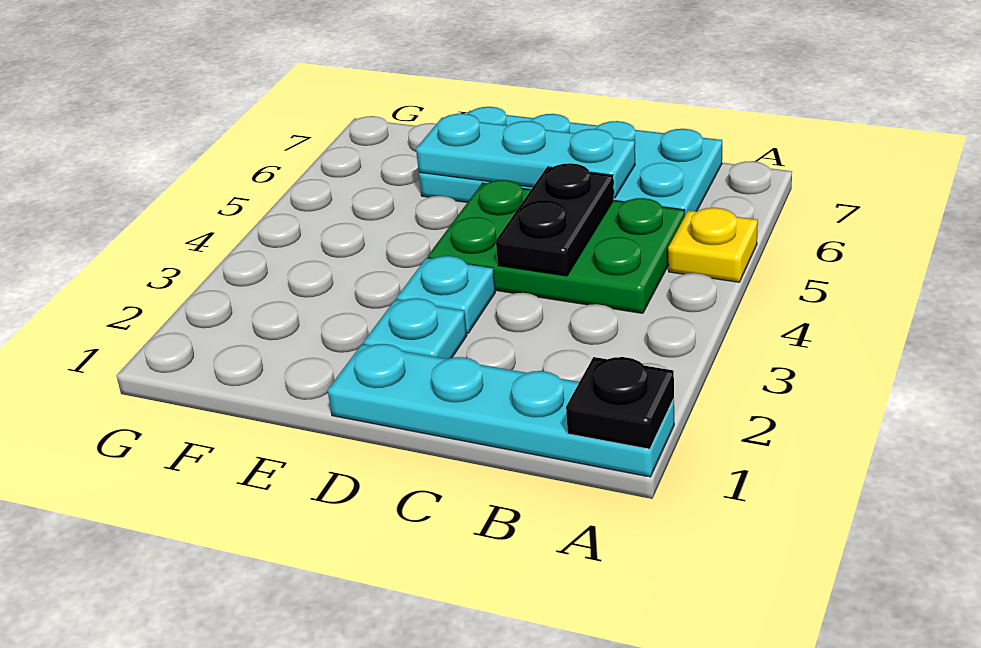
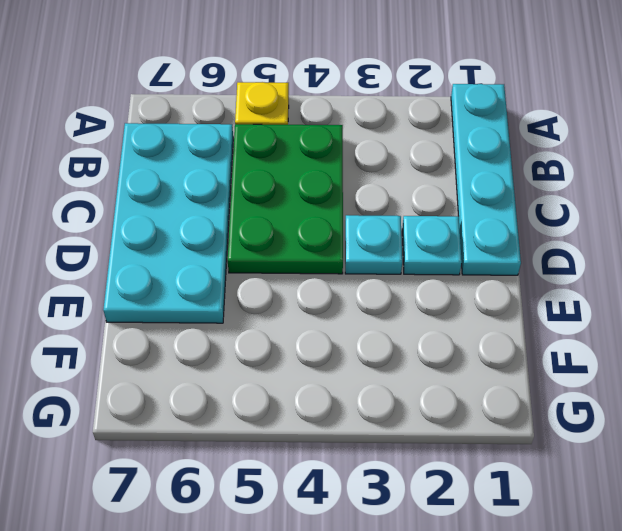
none -> black 1x1 plate [566,357,674,449]
none -> black 1x2 plate [496,163,614,276]

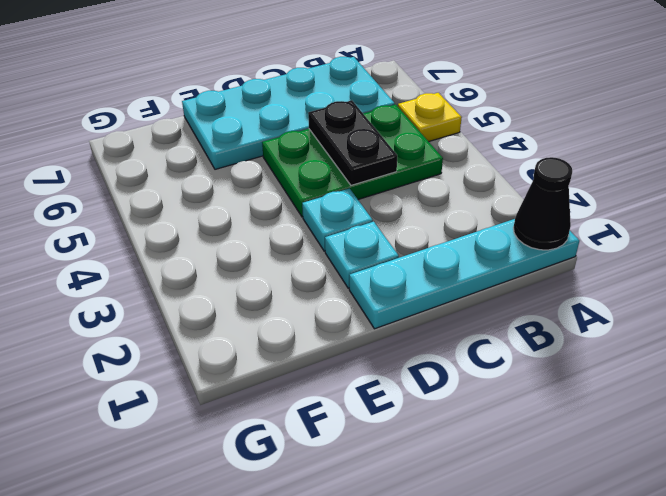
black 1x1 cone [513,157,572,250] -> black 1x1 plate [566,357,674,449]
none -> cyan 1x3 plate [416,114,635,198]

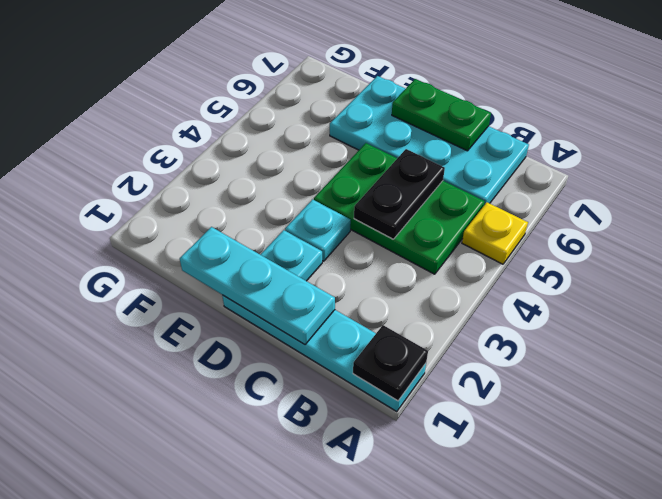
cyan 1x3 plate [180,227,335,345] -> cyan 1x3 plate moved to [416,114,635,198]
green 1x2 plate [392,79,491,151] -> none

